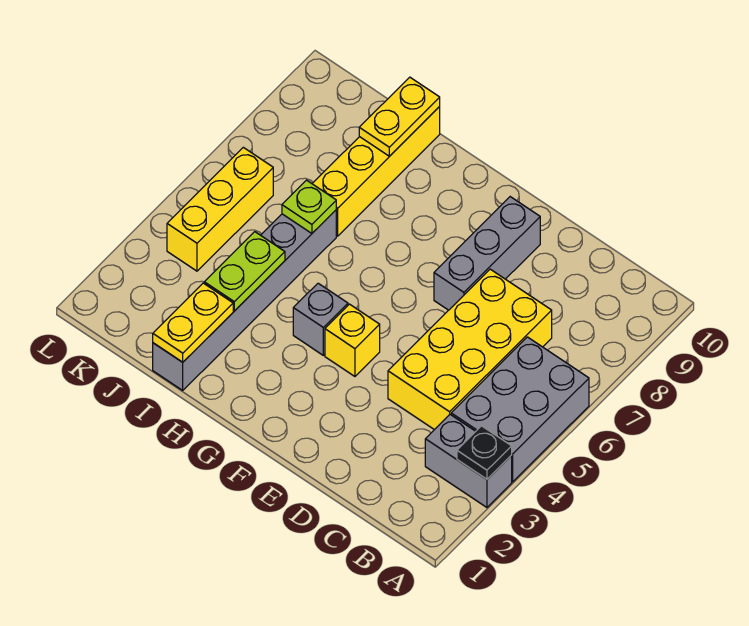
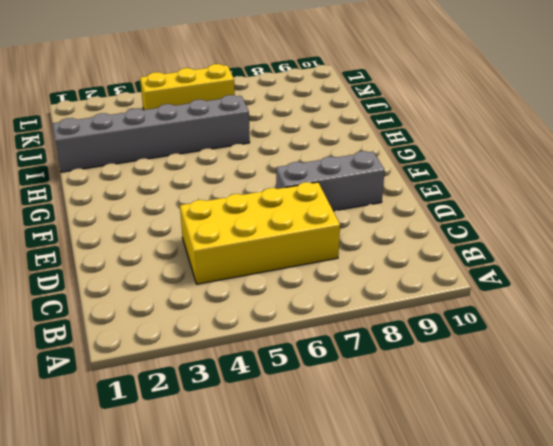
none -> grey 1x2 brick [425,415,512,507]
none -> grey 2x3 brick [451,337,589,482]
none -> yellow 1x1 brick [325,304,380,376]

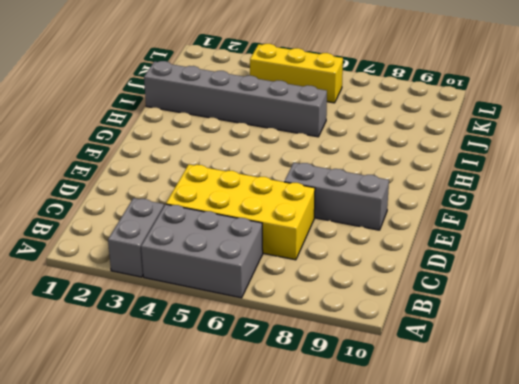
none -> yellow 1x1 brick [325,304,380,376]
none -> grey 1x1 brick [293,283,348,355]
none -> yellow 1x4 brick [312,107,440,236]

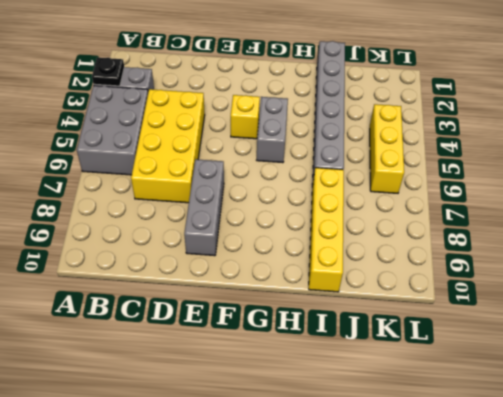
grey 1x2 brick [257,97,288,163] -> grey 1x1 brick [293,283,348,355]
none -> yellow 1x2 plate [153,283,233,362]
none -> lime 1x2 plate [204,232,285,311]
none -> lime 1x1 plate [282,180,336,233]

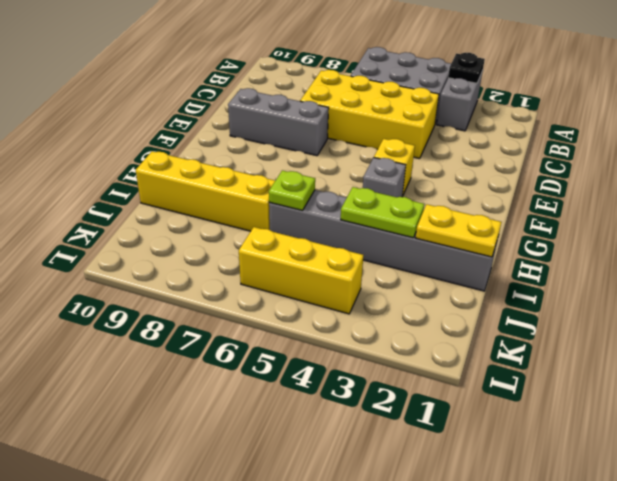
none -> yellow 1x2 plate [359,77,440,156]

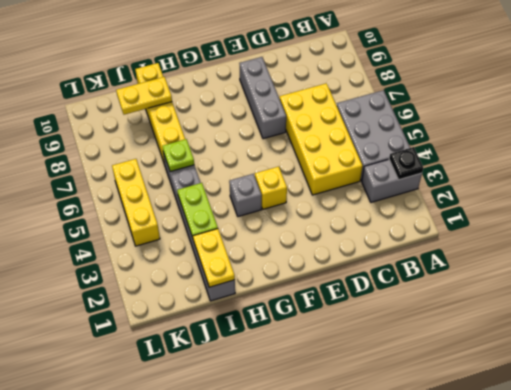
yellow 1x2 plate [116,77,172,115] -> yellow 1x2 plate turned to [359,77,440,156]

